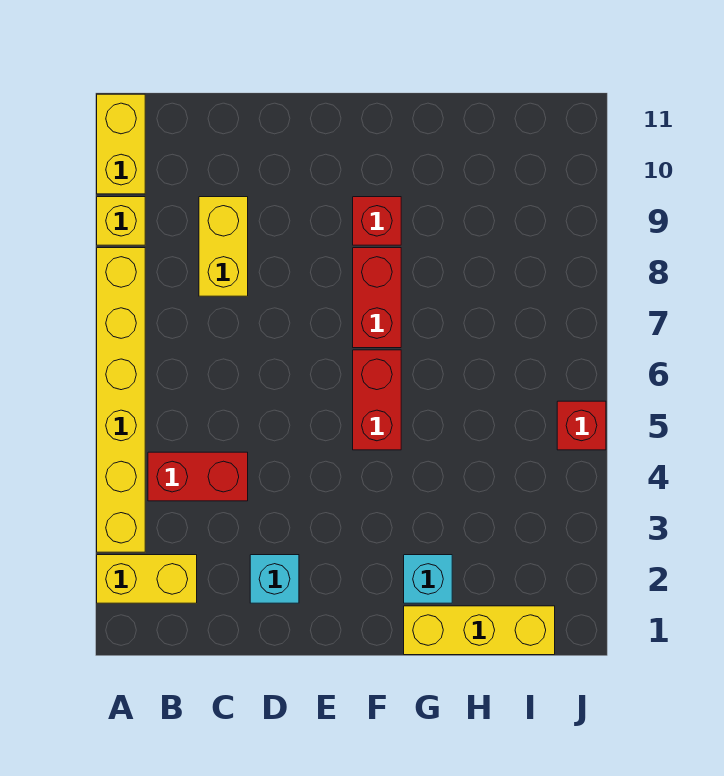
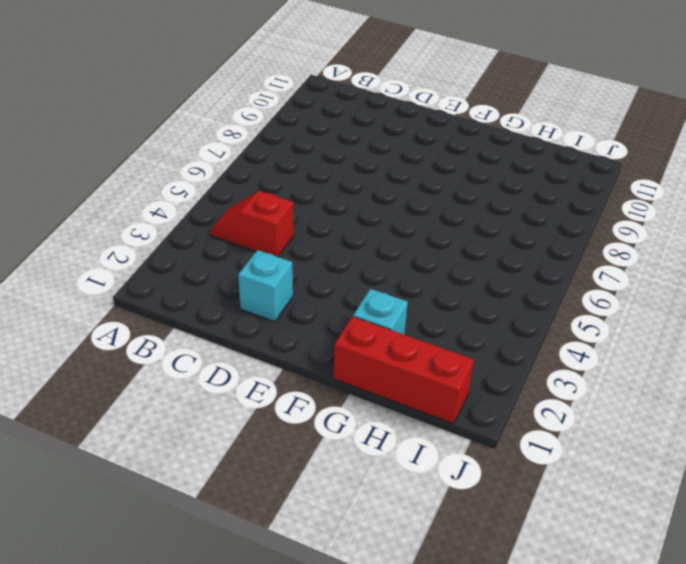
red 1x2 slope [210,191,294,257] -> red 1x2 brick [148,452,248,501]
red 1x3 brick [334,317,474,424] -> yellow 1x3 brick [404,606,555,655]
none -> yellow 1x2 brick [97,555,197,603]
none -> yellow 1x6 brick [97,248,145,552]
none -> yellow 1x1 brick [97,197,145,245]

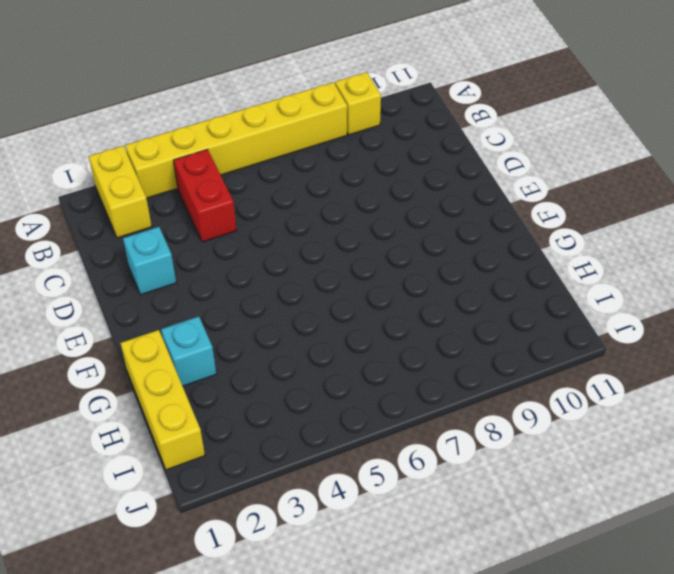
none -> yellow 1x2 brick [97,94,145,194]
none -> yellow 1x2 brick [199,197,248,296]
none -> red 1x2 brick [353,350,401,450]

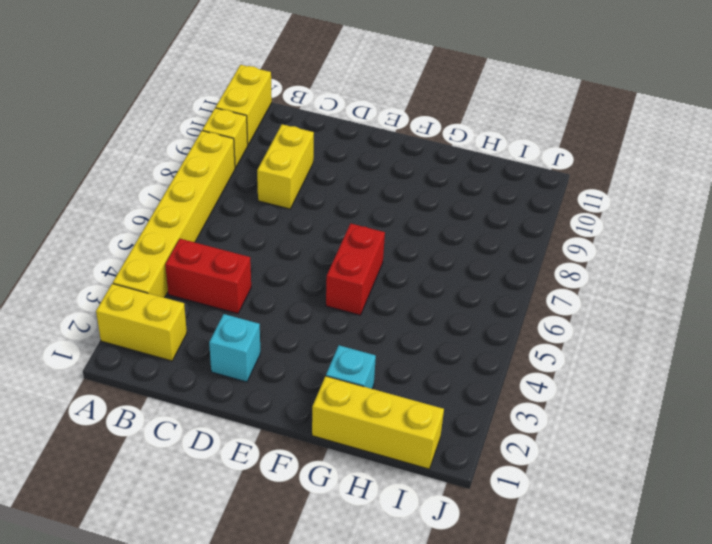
none -> red 1x2 brick [353,248,401,348]
none -> red 1x1 brick [353,197,401,245]
none -> red 1x1 brick [557,401,606,450]

